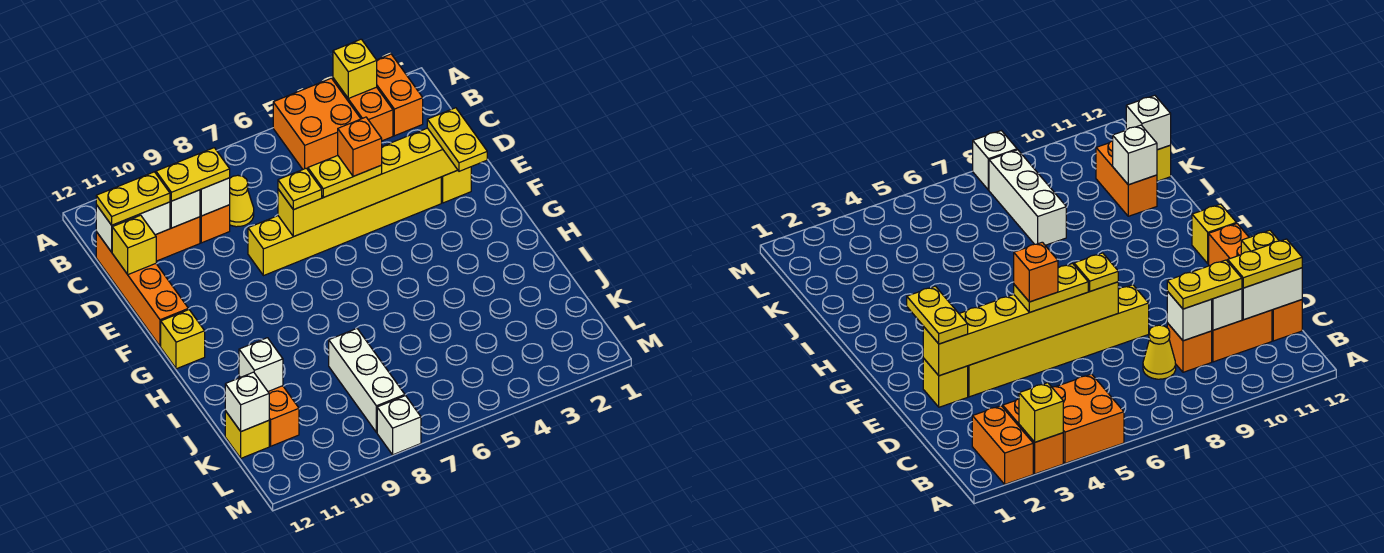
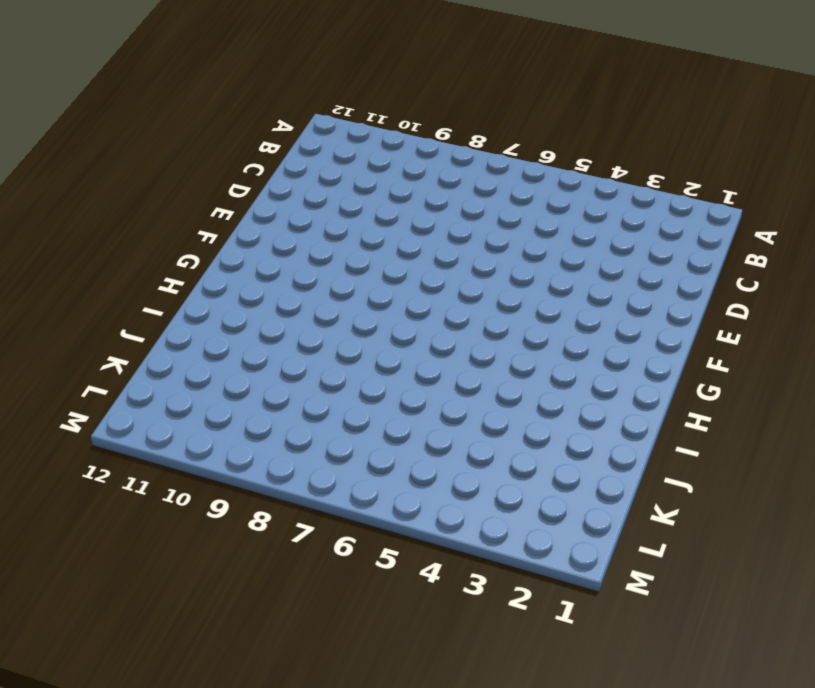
none -> orange 1x2 brick [377,54,423,136]
none -> orange 1x2 brick [333,78,393,141]
none -> orange 2x2 brick [273,78,361,170]

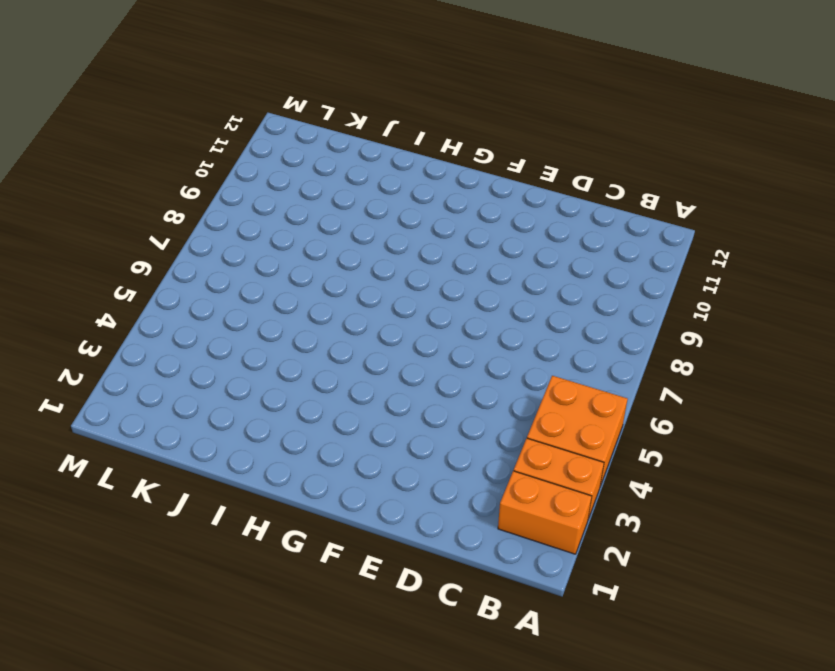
none -> yellow 1x1 cone [230,175,254,227]
none -> orange 1x1 brick [200,205,230,243]
none -> orange 1x2 brick [155,217,200,261]

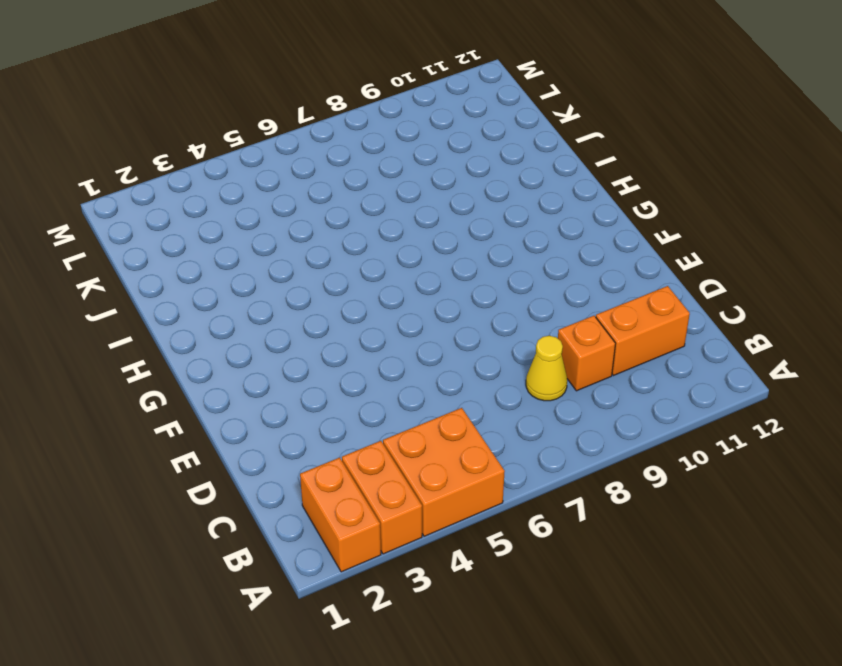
none -> orange 1x4 brick [96,232,188,346]
none -> yellow 1x1 brick [441,167,471,203]
none -> yellow 1x6 brick [248,177,441,276]

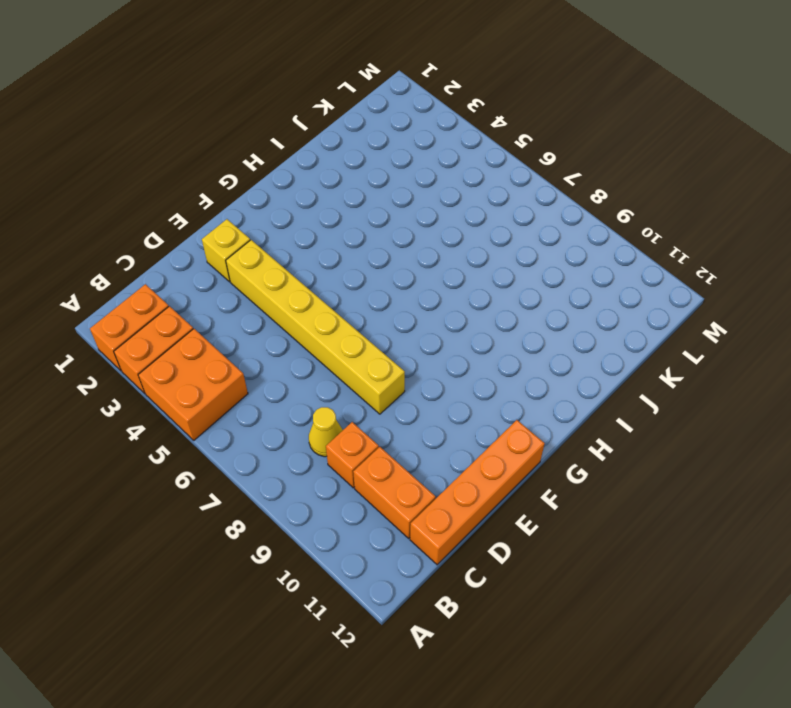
none -> yellow 1x1 brick [161,310,205,369]
none -> white 1x3 brick [329,329,405,432]
none -> orange 1x2 brick [239,376,299,446]

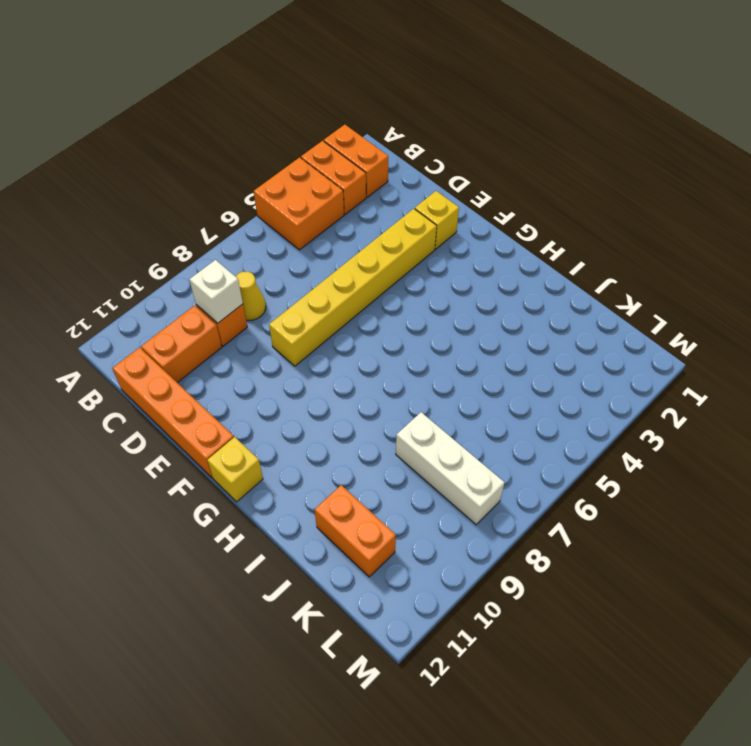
none -> yellow 1x1 brick [225,411,269,458]
none -> white 1x1 brick [377,396,421,455]
none -> yellow 1x1 brick [333,39,377,98]

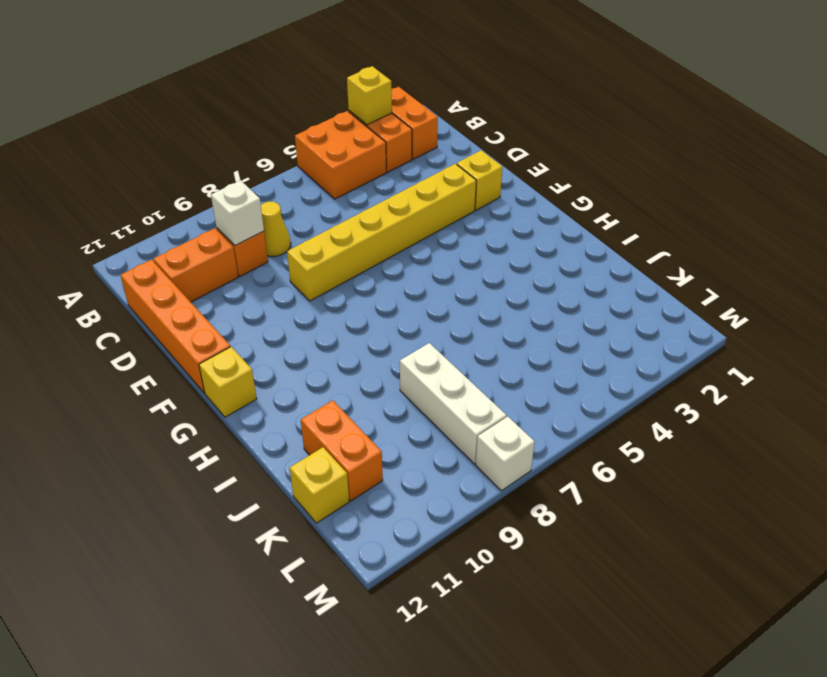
none -> white 1x1 brick [170,190,200,228]
none -> white 1x2 brick [96,202,170,252]
none -> yellow 1x1 brick [112,215,156,274]

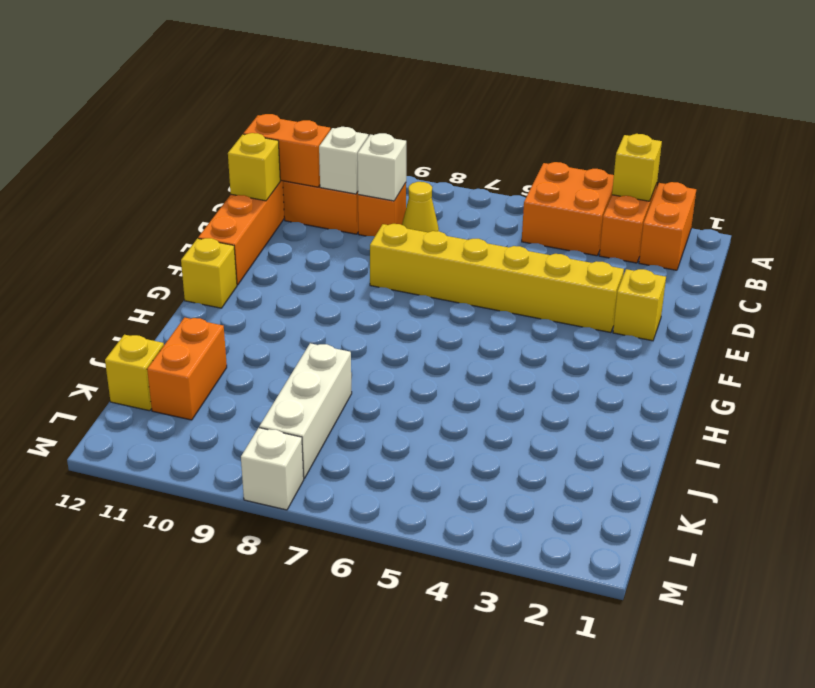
orange 1x2 brick [243,114,330,187] -> white 1x2 brick [96,202,170,252]
none -> yellow 1x6 brick [278,128,457,236]
none -> white 1x1 brick [239,338,283,391]
none -> white 1x1 brick [225,372,269,431]

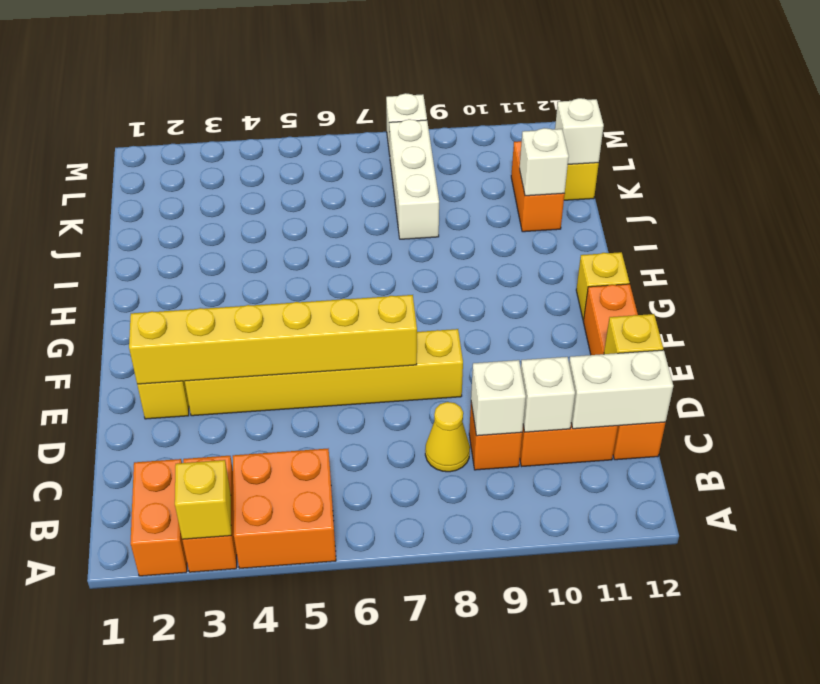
none -> yellow 1x2 plate [156,148,230,201]
none -> yellow 1x2 plate [96,172,170,225]
none -> yellow 1x2 plate [427,108,487,171]

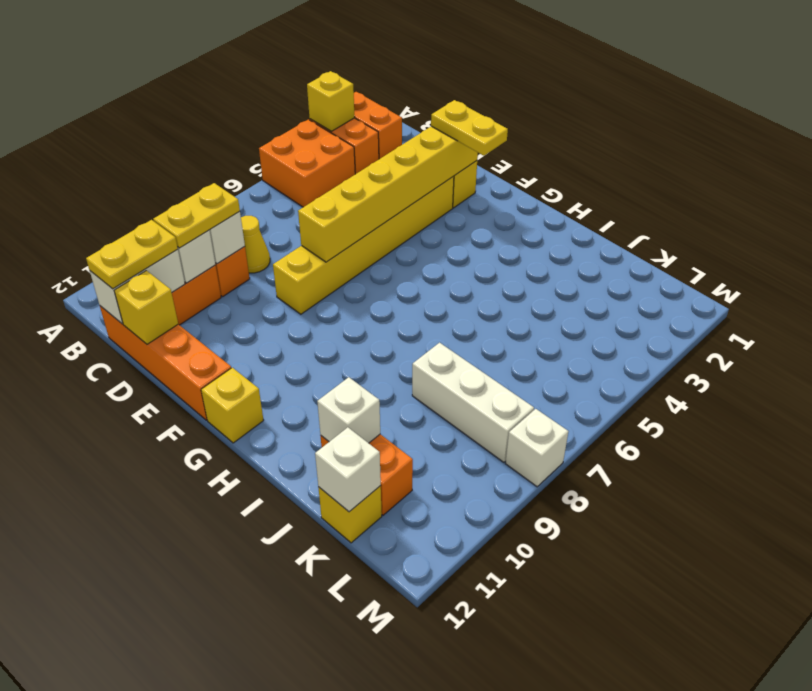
none -> yellow 1x2 plate [308,156,382,198]
none -> yellow 1x1 plate [278,168,322,210]
none -> orange 1x1 brick [338,117,382,177]

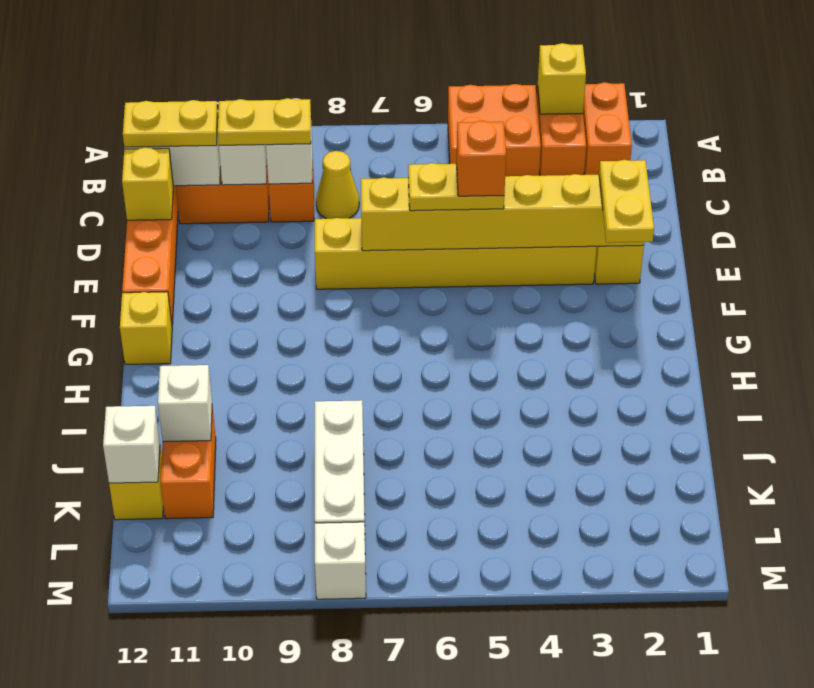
none -> yellow 1x1 plate [278,168,322,210]

